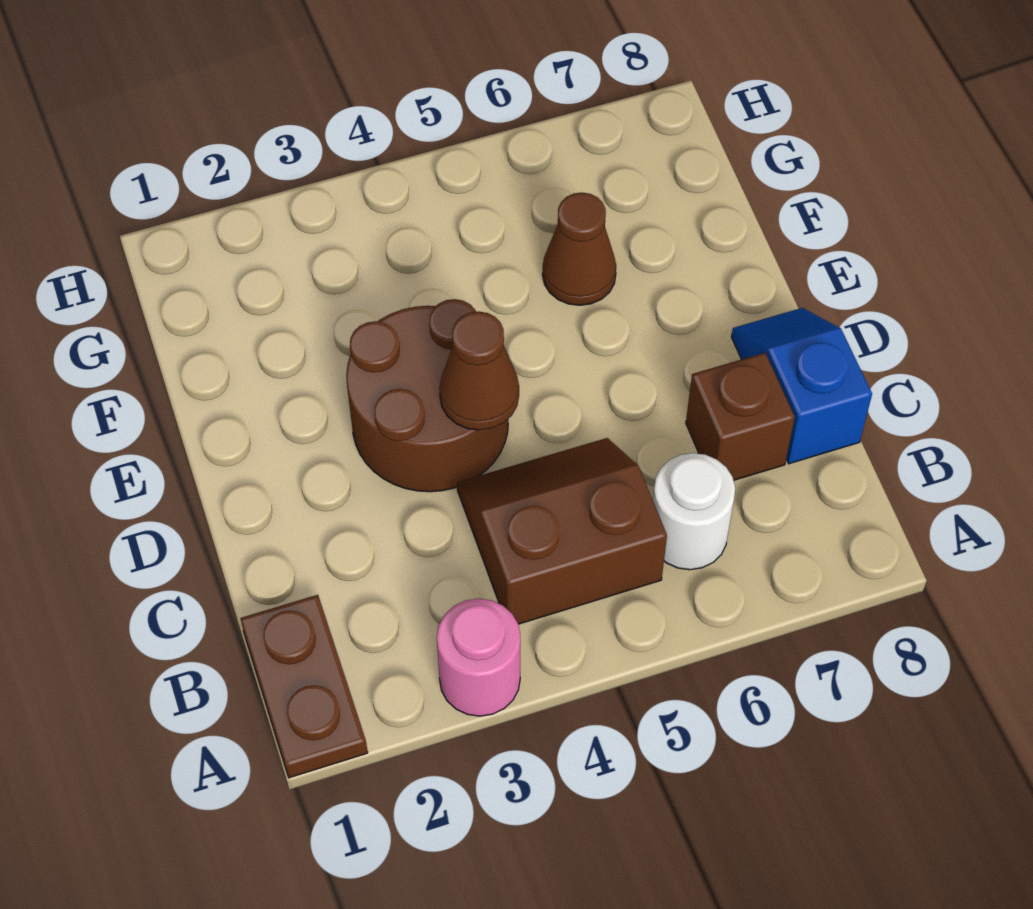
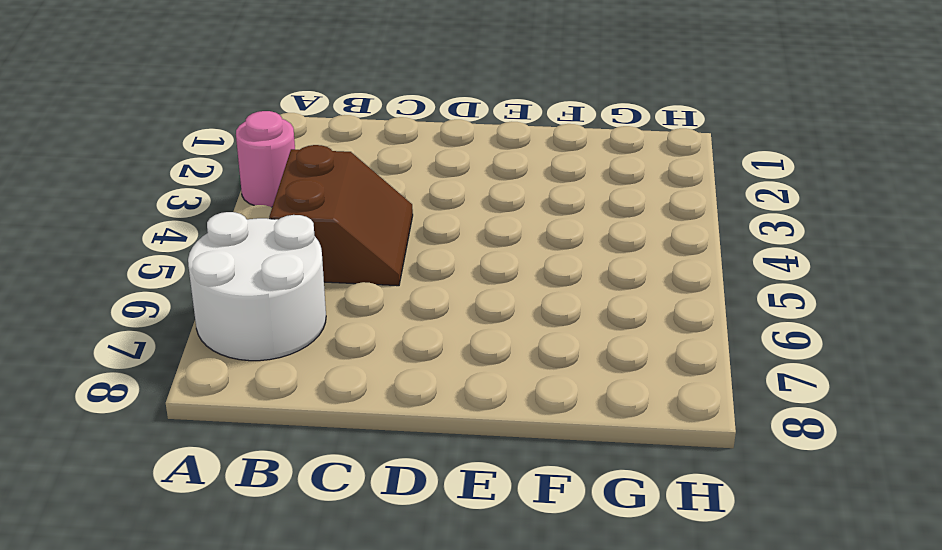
white 2x2 round brick [188,212,326,361] -> white 1x1 round brick [653,453,735,570]
none -> brown 1x2 plate [240,595,368,778]
none -> brown 1x1 brick [686,353,795,480]

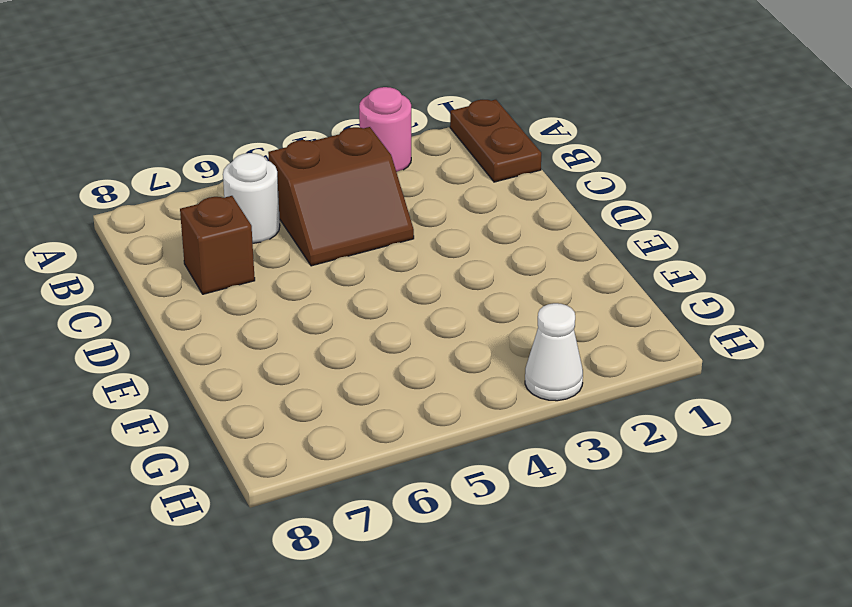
white 1x1 cone [525,303,583,401] -> none
none -> blue 1x2 slope [731,308,872,464]
none -> brown 2x2 round brick [346,299,508,492]

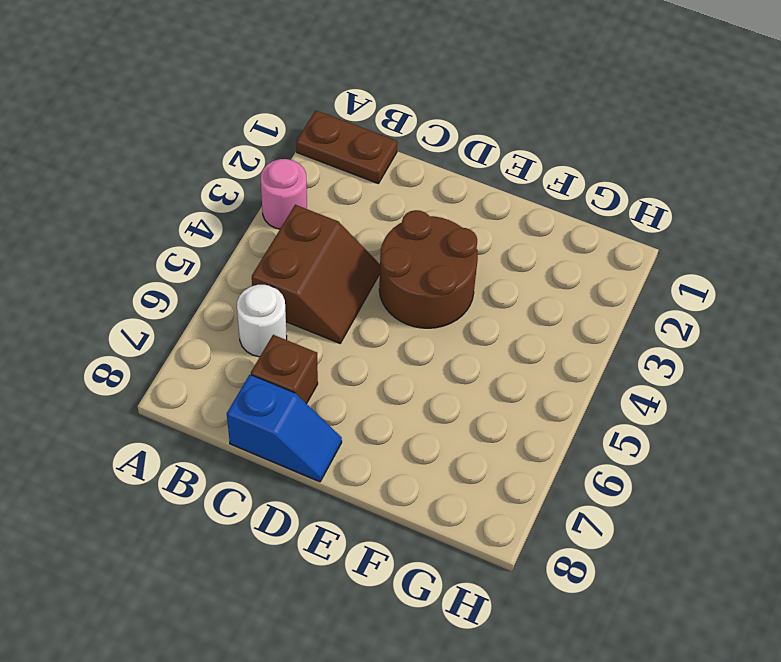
none -> brown 1x1 cone [542,193,616,305]
none -> brown 1x1 cone [439,311,519,430]

